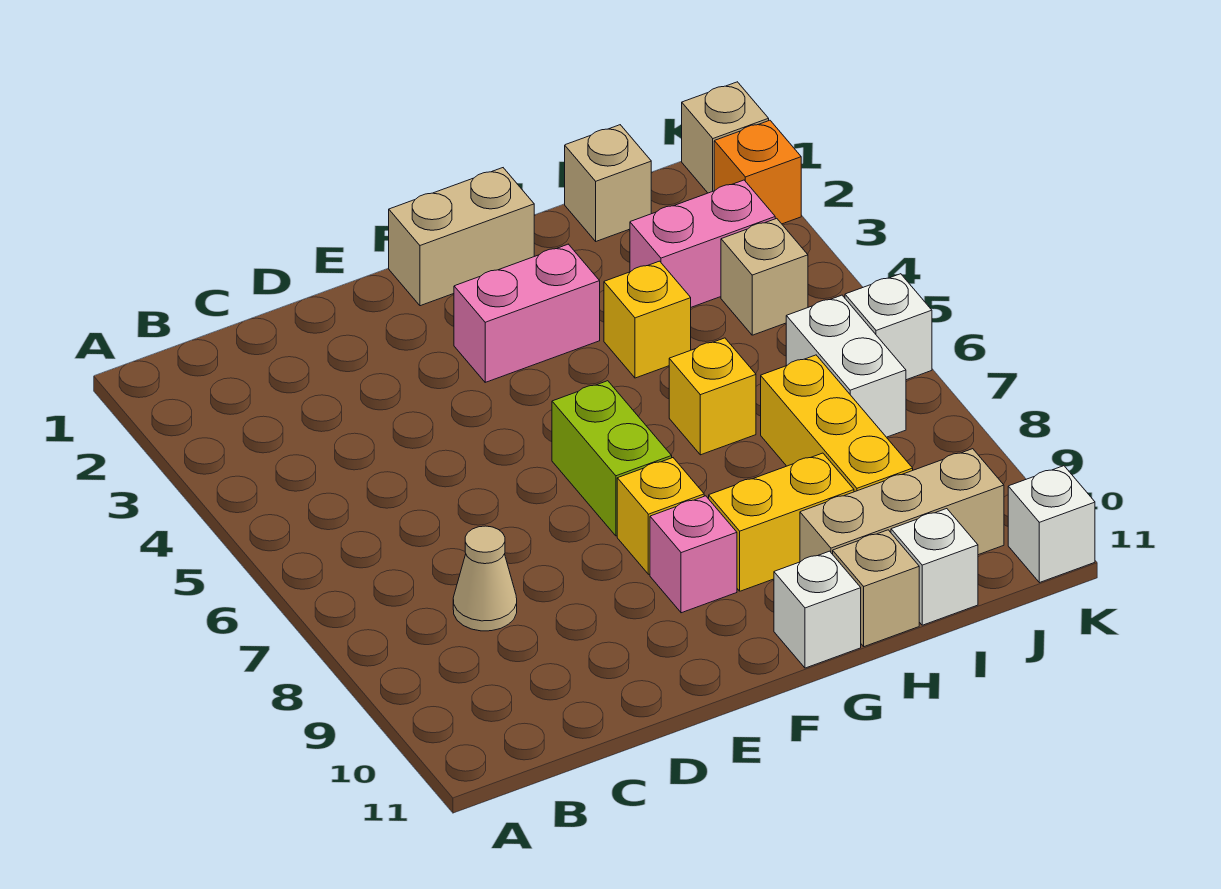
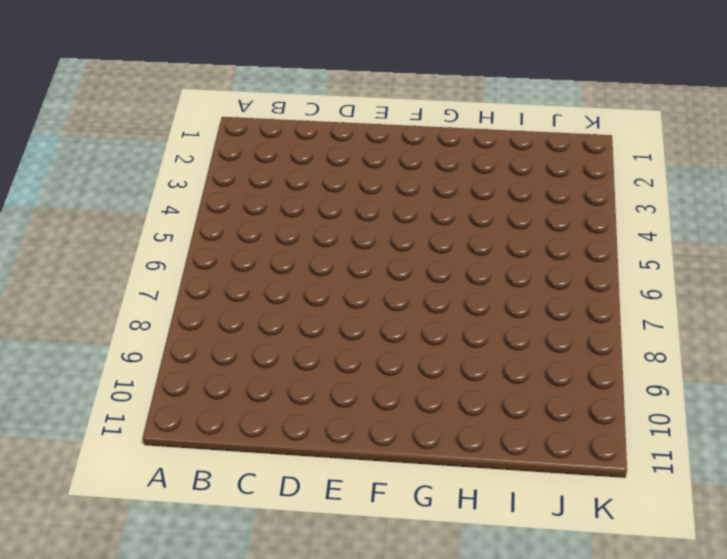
none -> tan 1x1 cone [453,526,517,631]
none -> tan 1x2 brick [389,168,534,306]
none -> pink 1x2 brick [454,244,600,382]

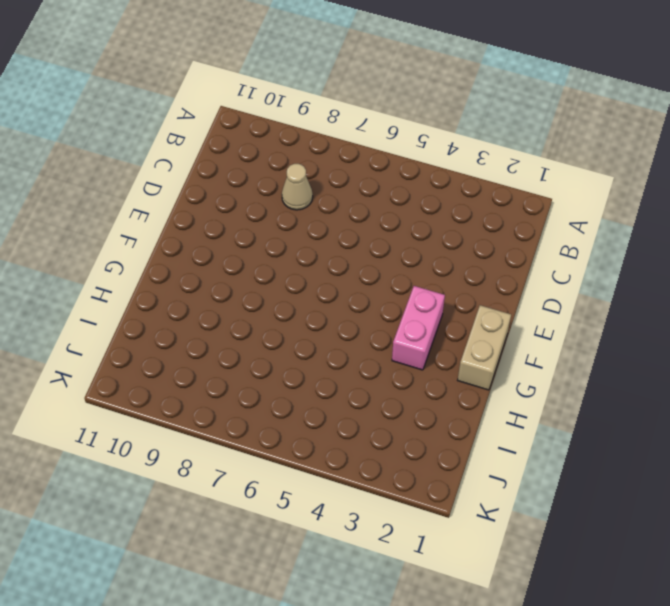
none -> lime 1x2 brick [552,381,672,536]
none -> yellow 1x1 brick [617,458,704,574]
none -> pink 1x1 brick [650,496,737,613]

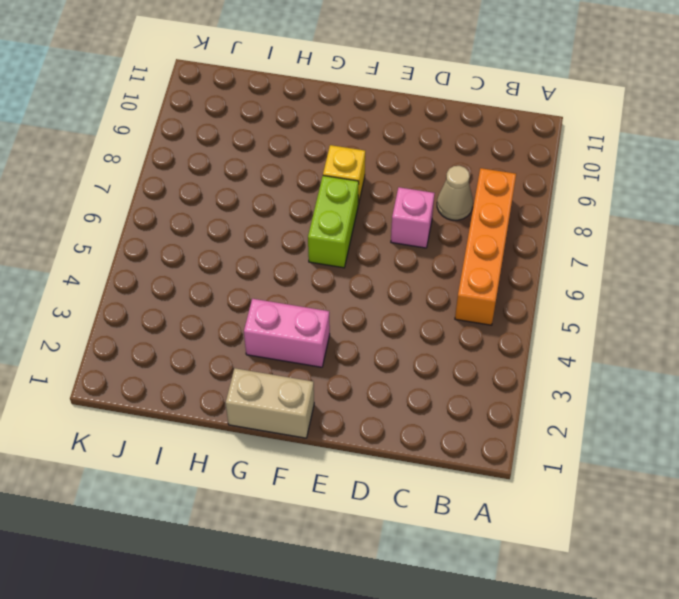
orange 1x4 brick [455,168,516,325] -> none
pink 1x1 brick [391,187,435,248] -> pink 1x1 brick moved to [650,496,737,613]
none -> yellow 1x2 brick [709,453,854,591]
none -> white 1x1 brick [774,551,861,668]
none -> yellow 1x1 brick [604,261,691,378]

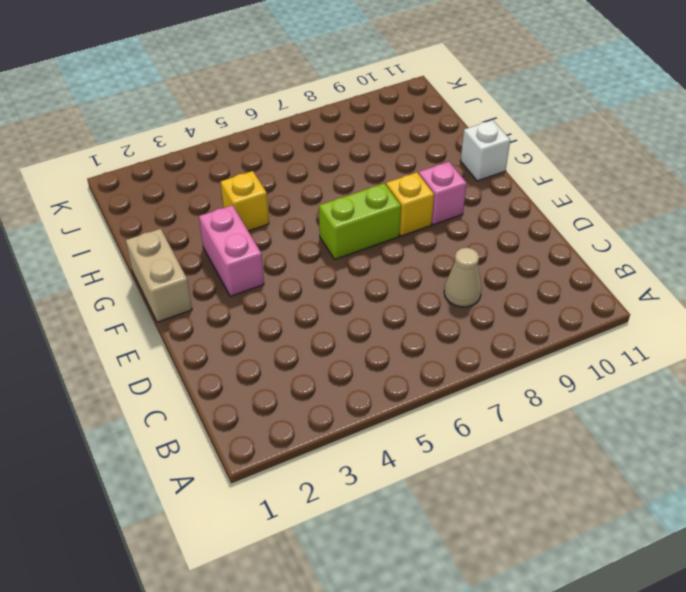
none -> yellow 1x2 brick [709,453,854,591]
none -> yellow 1x1 brick [669,338,756,455]
none -> tan 1x3 brick [800,449,1004,562]

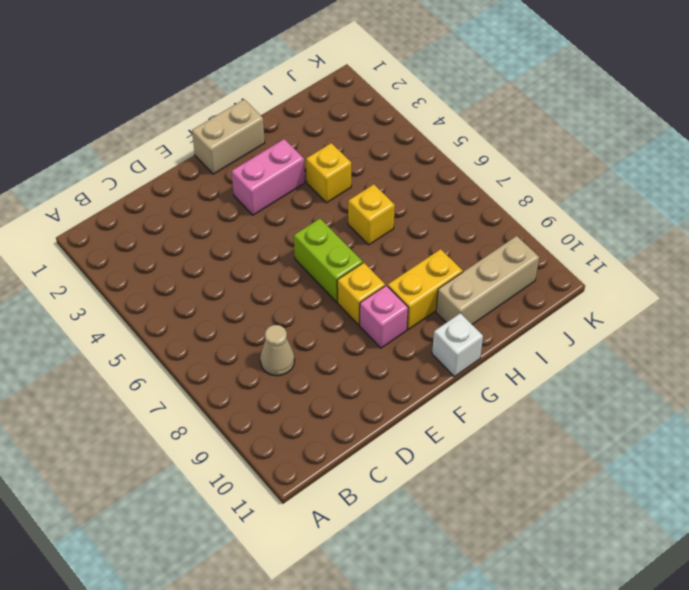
none -> tan 1x1 brick [833,530,919,647]
none -> tan 1x1 brick [565,125,651,241]
none -> pink 1x2 brick [630,180,775,307]

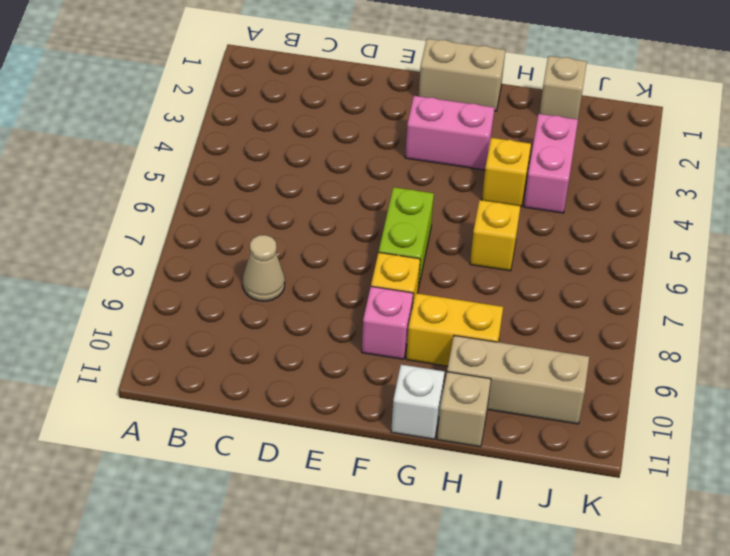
pink 1x2 brick [524,114,578,213] -> pink 1x2 brick turned to [630,180,775,307]
none -> yellow 1x3 brick [761,355,913,492]
none -> white 1x1 brick [891,509,978,625]
none -> tan 1x1 brick [721,218,808,335]

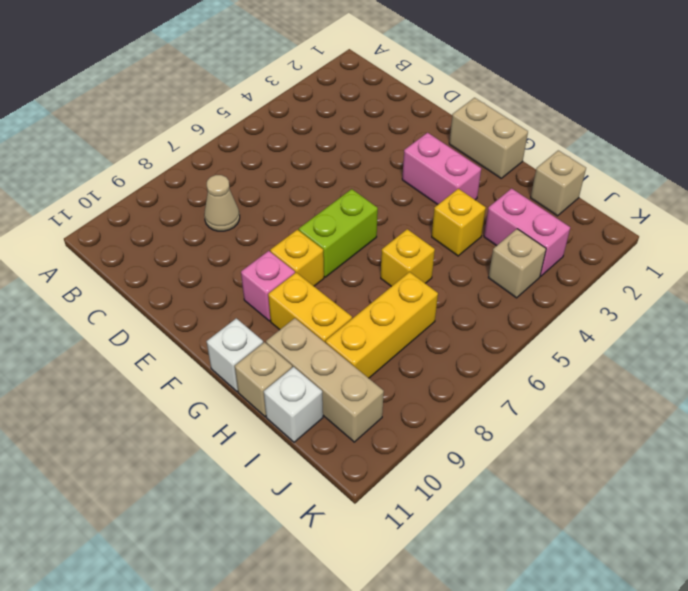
none -> white 1x2 brick [786,295,906,437]
none -> tan 1x1 brick [682,82,769,193]
none -> orange 1x1 brick [714,120,801,224]

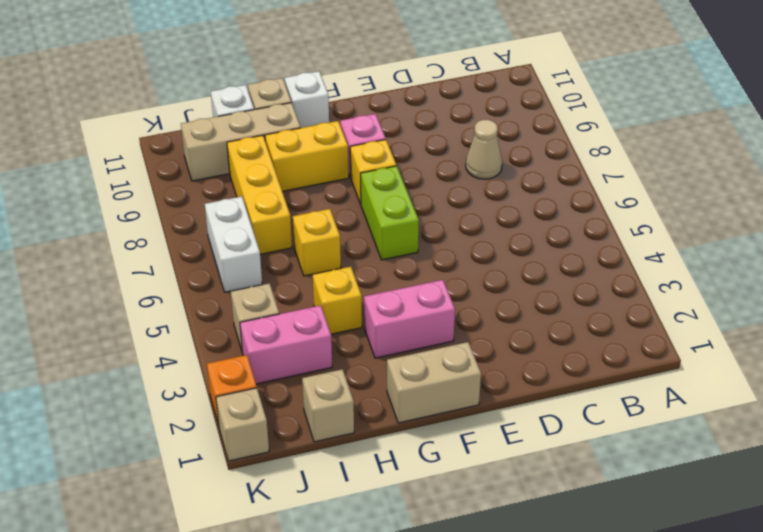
none -> white 1x1 brick [845,274,932,380]
none -> white 1x1 brick [1008,466,1095,583]

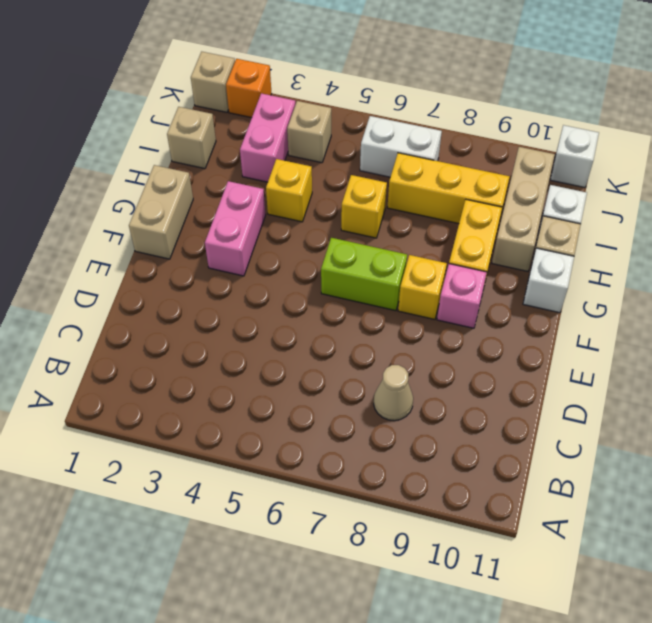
none -> white 1x1 brick [845,274,932,380]

